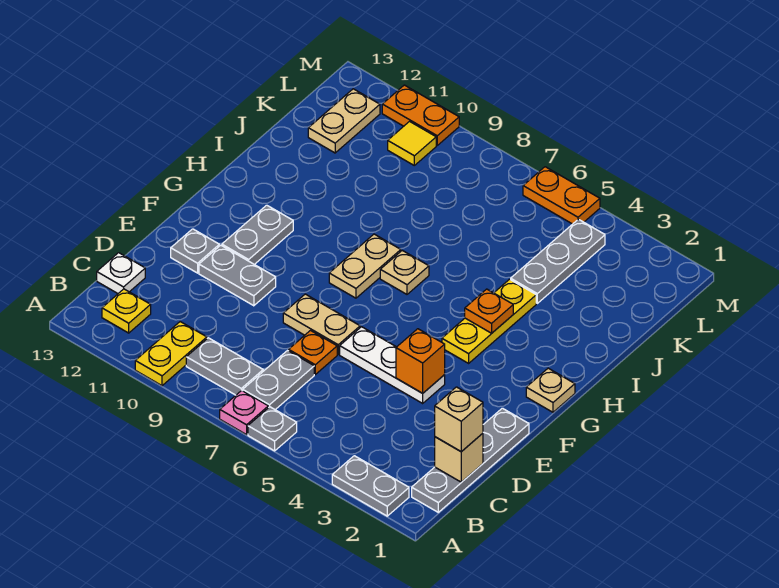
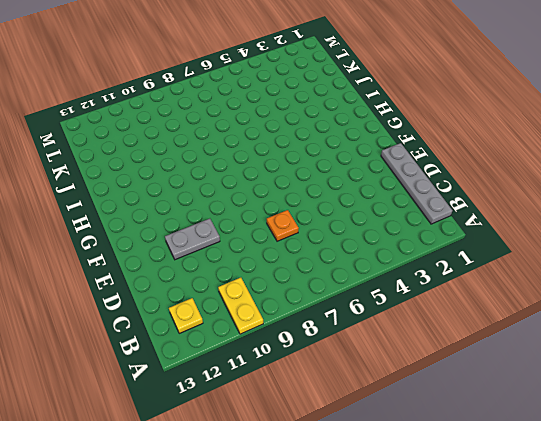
none -> grey 1x2 plate [332,456,409,516]
none -> grey 1x1 plate [248,407,297,451]
none -> pink 1x1 plate [220,390,268,435]

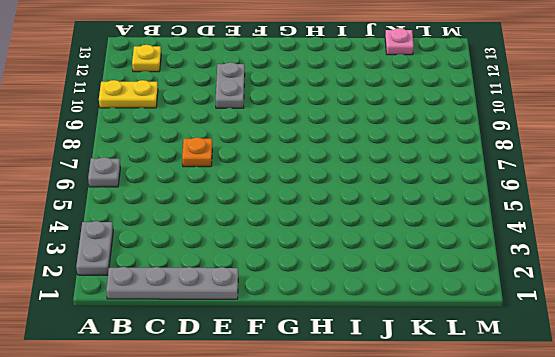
pink 1x1 plate [385,28,414,55] -> pink 1x1 plate moved to [220,390,268,435]
none -> grey 1x2 plate [243,351,314,410]
none -> grey 1x2 plate [186,338,263,395]
none -> white 1x1 plate [97,253,145,293]

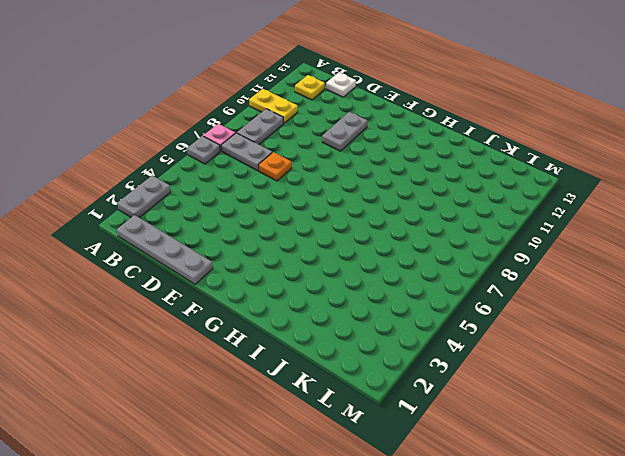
none -> white 1x3 plate [340,327,445,403]
none -> tan 1x2 plate [283,294,360,354]
none -> grey 1x1 plate [171,229,219,273]

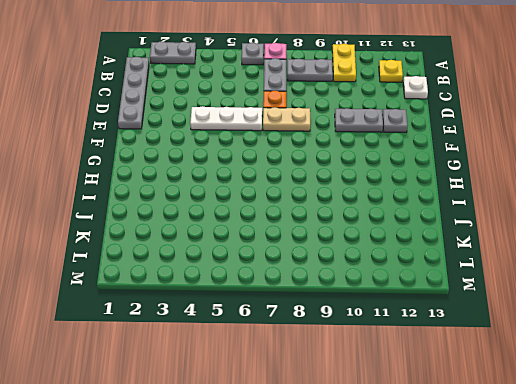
none -> grey 1x2 plate [222,205,293,264]
none -> tan 1x1 plate [526,368,575,412]
none -> yellow 1x3 plate [442,279,536,363]

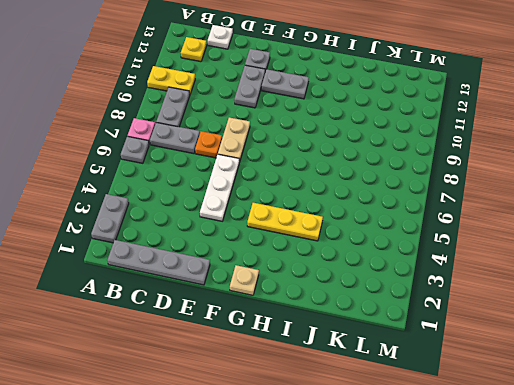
none -> tan 1x2 plate [329,234,401,298]
none -> tan 1x1 plate [380,250,429,294]
none -> grey 1x3 plate [511,219,605,303]

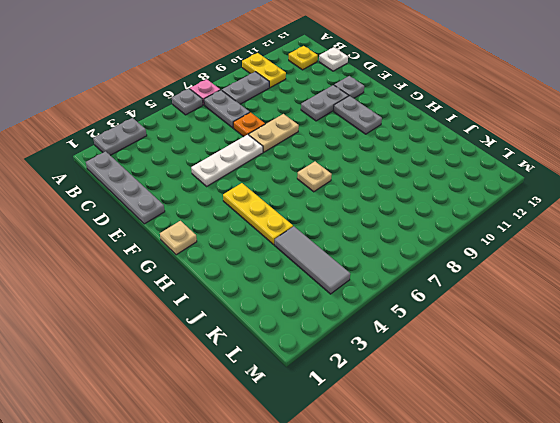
grey 1x3 tile [275,226,350,294] -> grey 1x3 plate [511,219,605,303]
none -> tan 1x2 plate [329,234,401,298]
none -> tan 1x2 plate [308,89,380,153]
none -> yellow 1x1 tile [388,122,436,165]

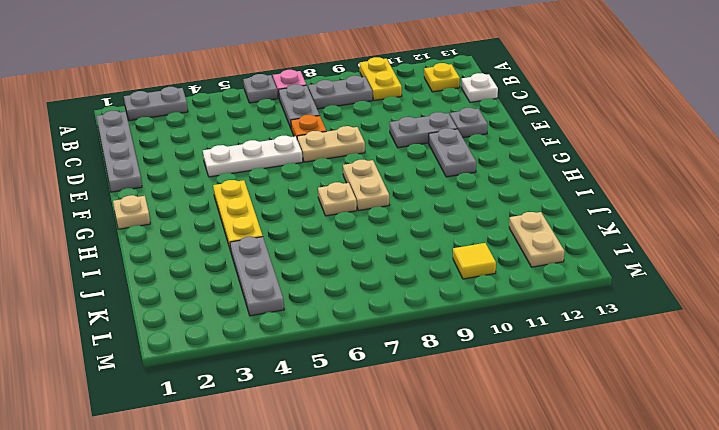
none -> orange 1x2 plate [523,167,600,224]
none -> orange 1x2 plate [382,85,459,145]
none -> tan 1x1 brick [435,433,483,482]

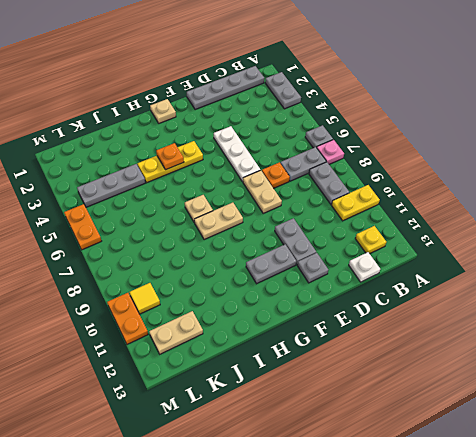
none -> tan 1x1 brick [435,433,483,482]
none -> orange 1x1 brick [396,329,445,393]
none -> tan 1x1 brick [435,387,483,452]

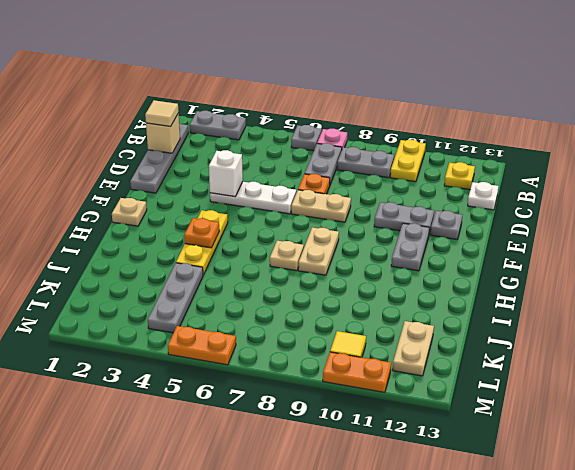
tan 1x1 tile [145,100,179,127] -> tan 1x1 brick [435,387,483,452]
white 1x1 brick [209,150,243,197] -> orange 1x1 brick [396,329,445,393]

